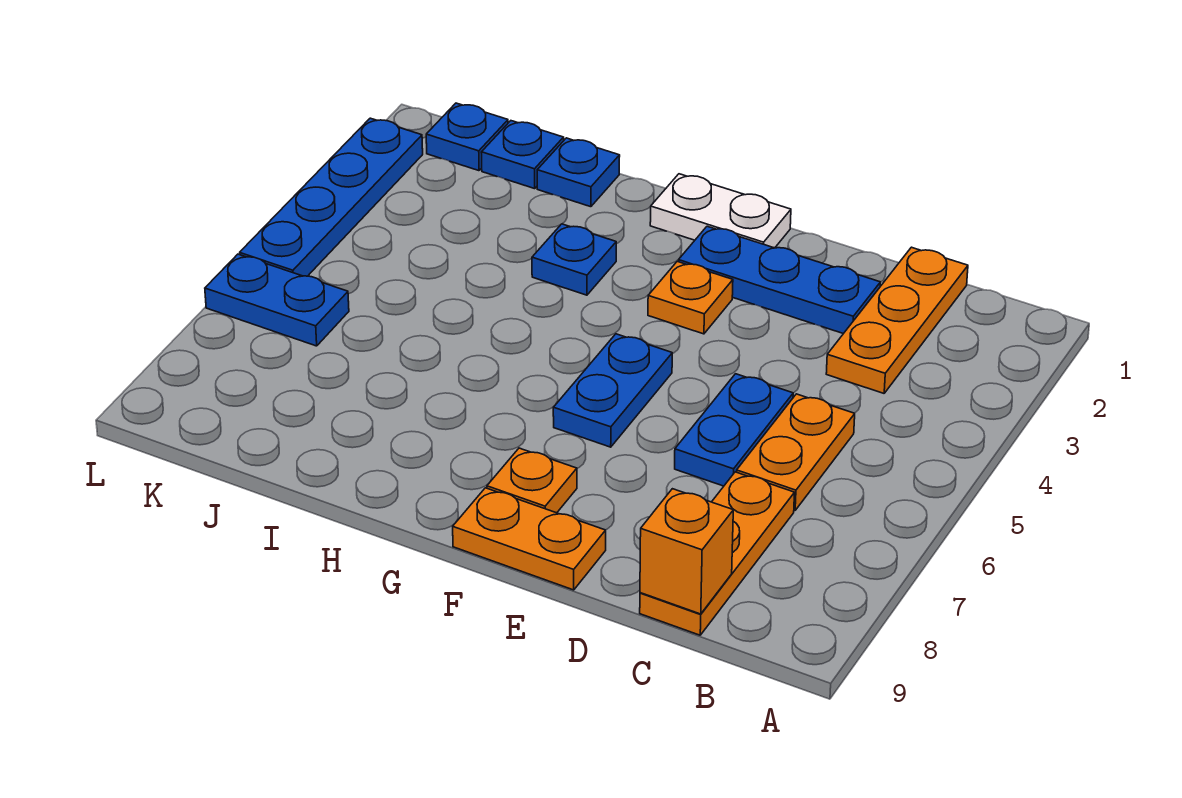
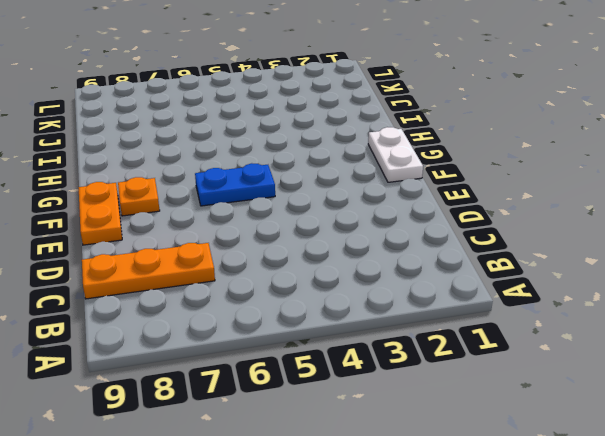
none -> orange 1x3 plate [826,247,968,393]
none -> orange 1x2 plate [737,394,855,511]
none -> blue 1x3 plate [678,226,880,334]

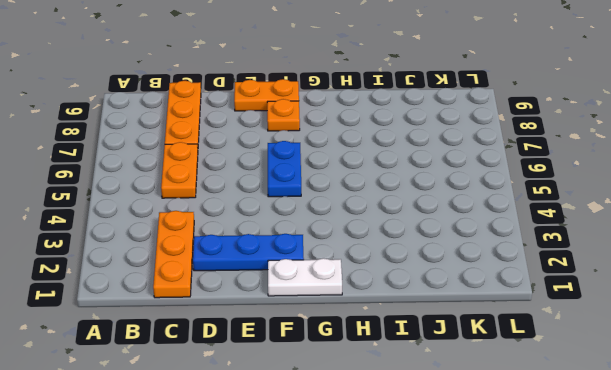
none -> blue 1x2 plate [675,374,793,486]
none -> orange 1x1 plate [648,261,733,334]
none -> blue 1x1 plate [532,224,616,295]

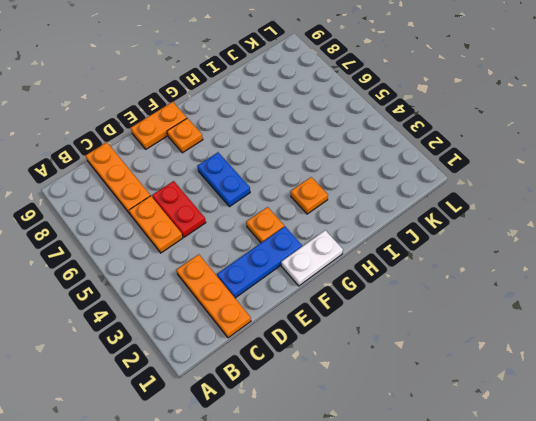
red 1x2 plate [152,181,206,237] -> blue 1x2 plate [675,374,793,486]
orange 1x1 plate [291,177,328,214] -> blue 1x1 plate [532,224,616,295]
none -> blue 1x1 plate [537,138,620,207]
none -> blue 1x1 plate [481,121,564,189]
none -> blue 1x1 plate [426,103,508,171]

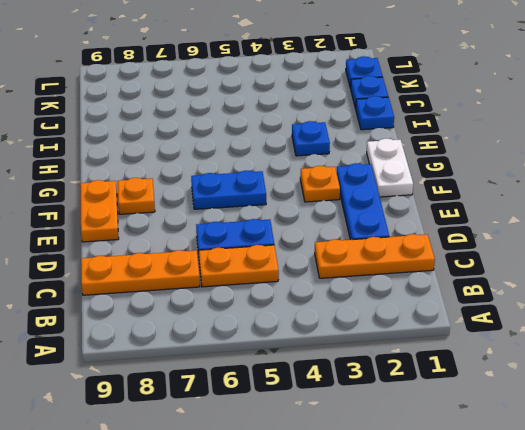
none -> blue 1x2 plate [205,254,349,346]
none -> blue 1x4 plate [240,118,423,276]
none -> orange 1x1 brick [640,489,733,614]

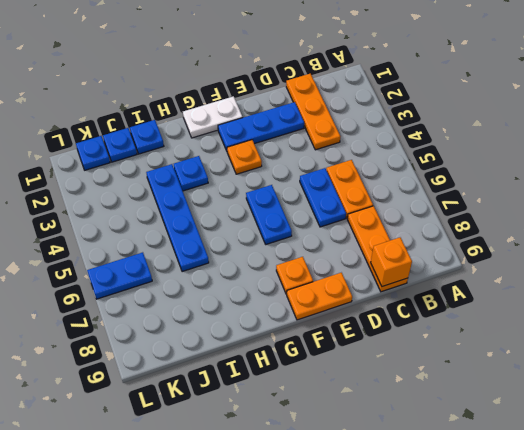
blue 1x4 plate [146,164,209,272] -> blue 1x4 plate moved to [240,118,423,276]

